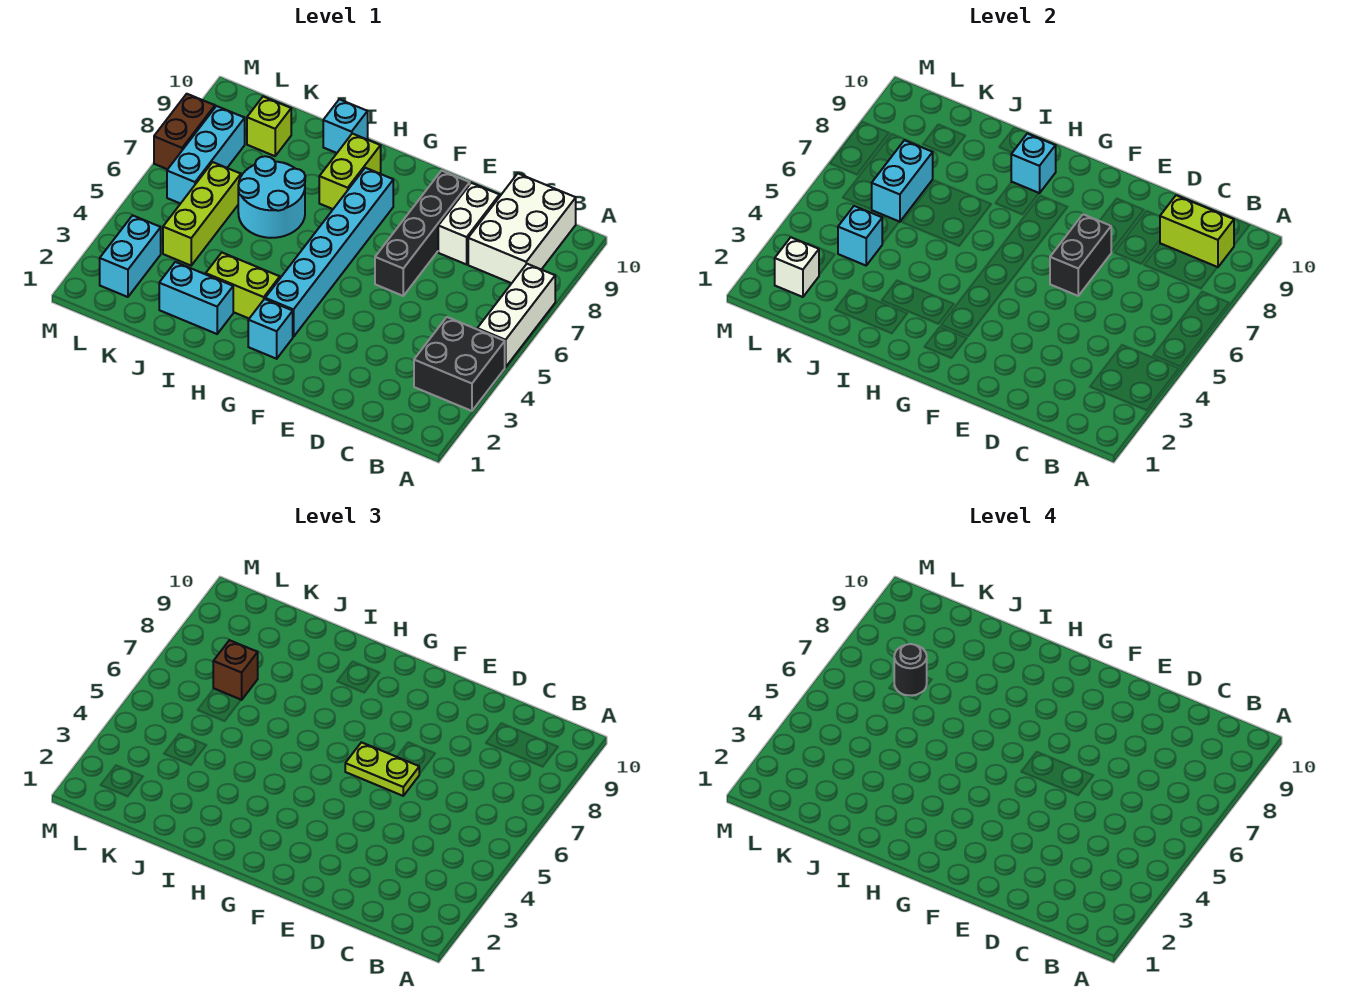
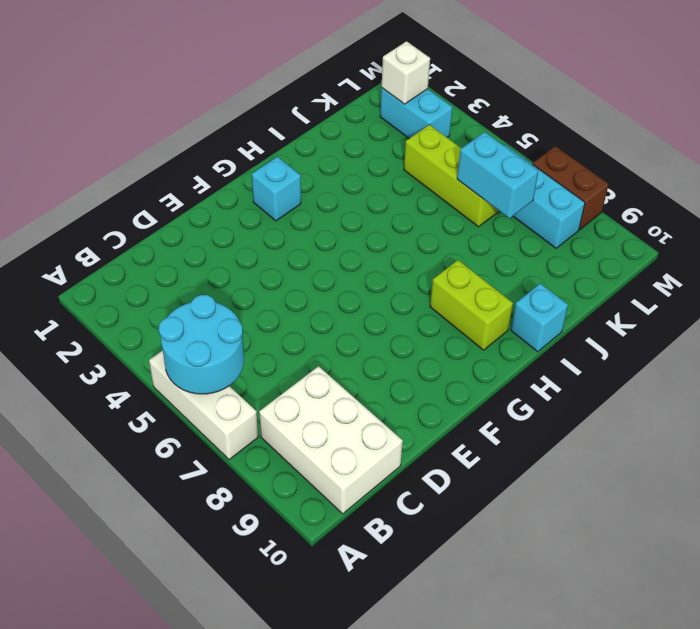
cyan 2x2 round brick [159,295,244,394] -> cyan 2x2 round brick moved to [238,156,305,238]
none -> black 2x2 brick [414,317,505,411]
none -> white 1x2 brick [438,183,500,264]
none -> black 1x4 brick [375,170,470,296]

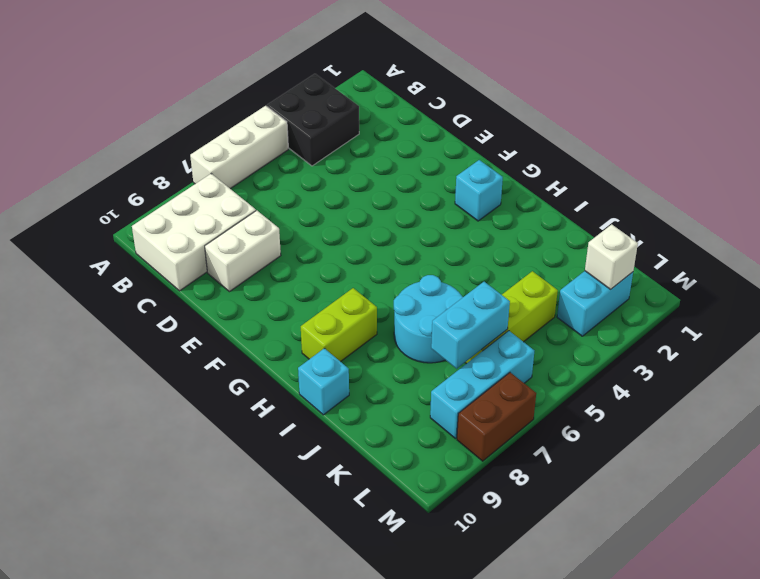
none -> black 1x4 brick [375,170,470,296]
none -> cyan 1x6 brick [265,168,393,337]
none -> lime 1x2 brick [206,253,280,318]

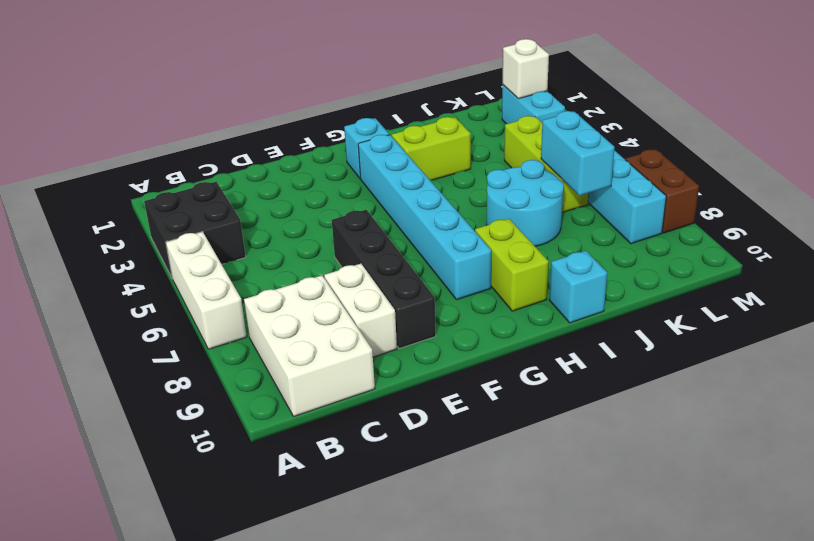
none -> cyan 1x2 brick [159,262,233,334]
none -> lime 1x1 brick [247,96,291,156]
none -> lime 1x2 brick [1160,195,1234,267]

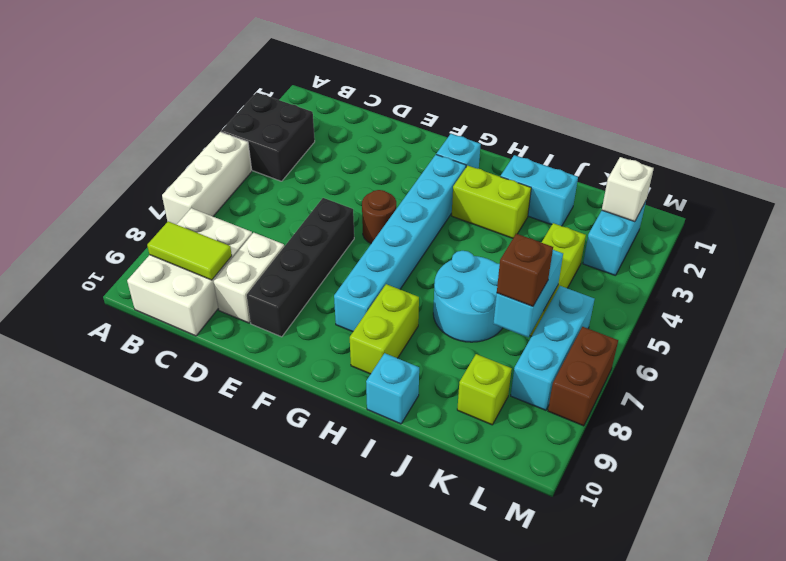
lime 1x2 tile [147,221,232,280] -> lime 1x2 brick [1160,195,1234,267]
brown 1x1 round brick [362,190,396,243] -> none
none -> black 1x2 brick [1050,214,1111,296]
none -> cyan 1x1 brick [1011,133,1056,193]
none -> cyan 1x1 brick [838,206,882,265]

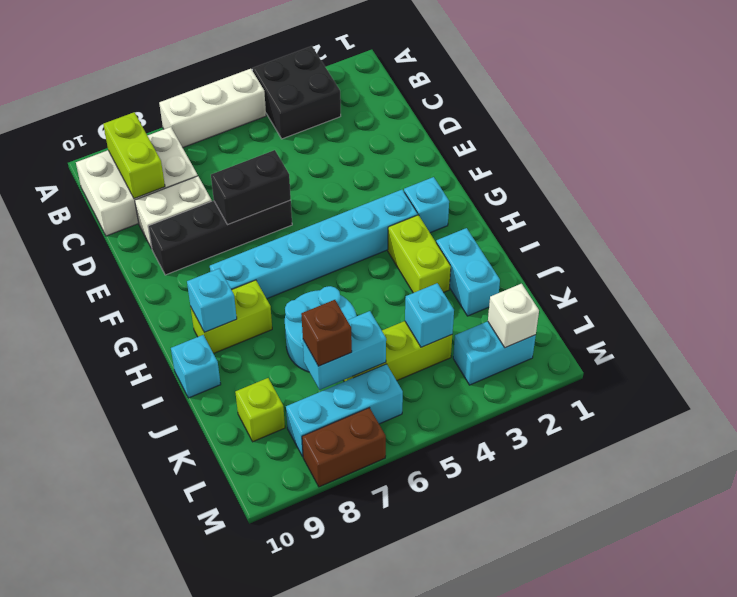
none -> lime 1x2 plate [345,742,419,796]
none -> black 1x1 round brick [894,644,927,696]

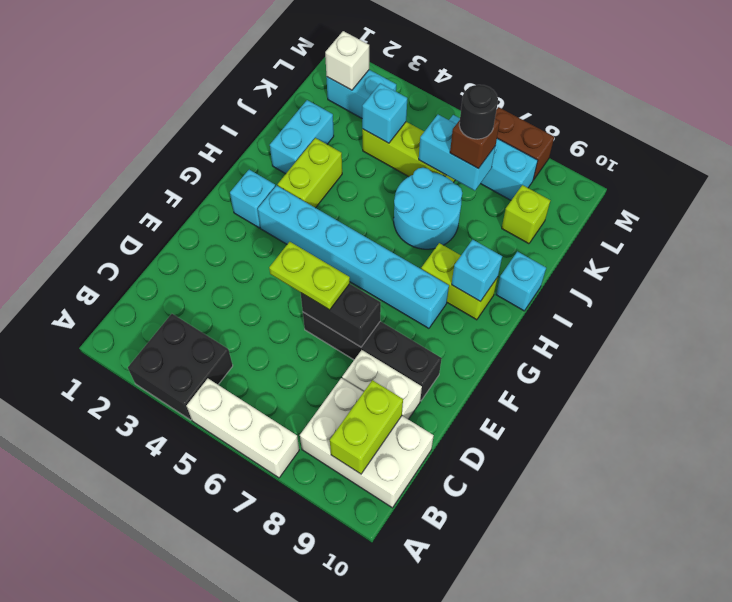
lime 1x2 plate [269,242,350,310] -> lime 1x2 plate turned to [345,742,419,796]

